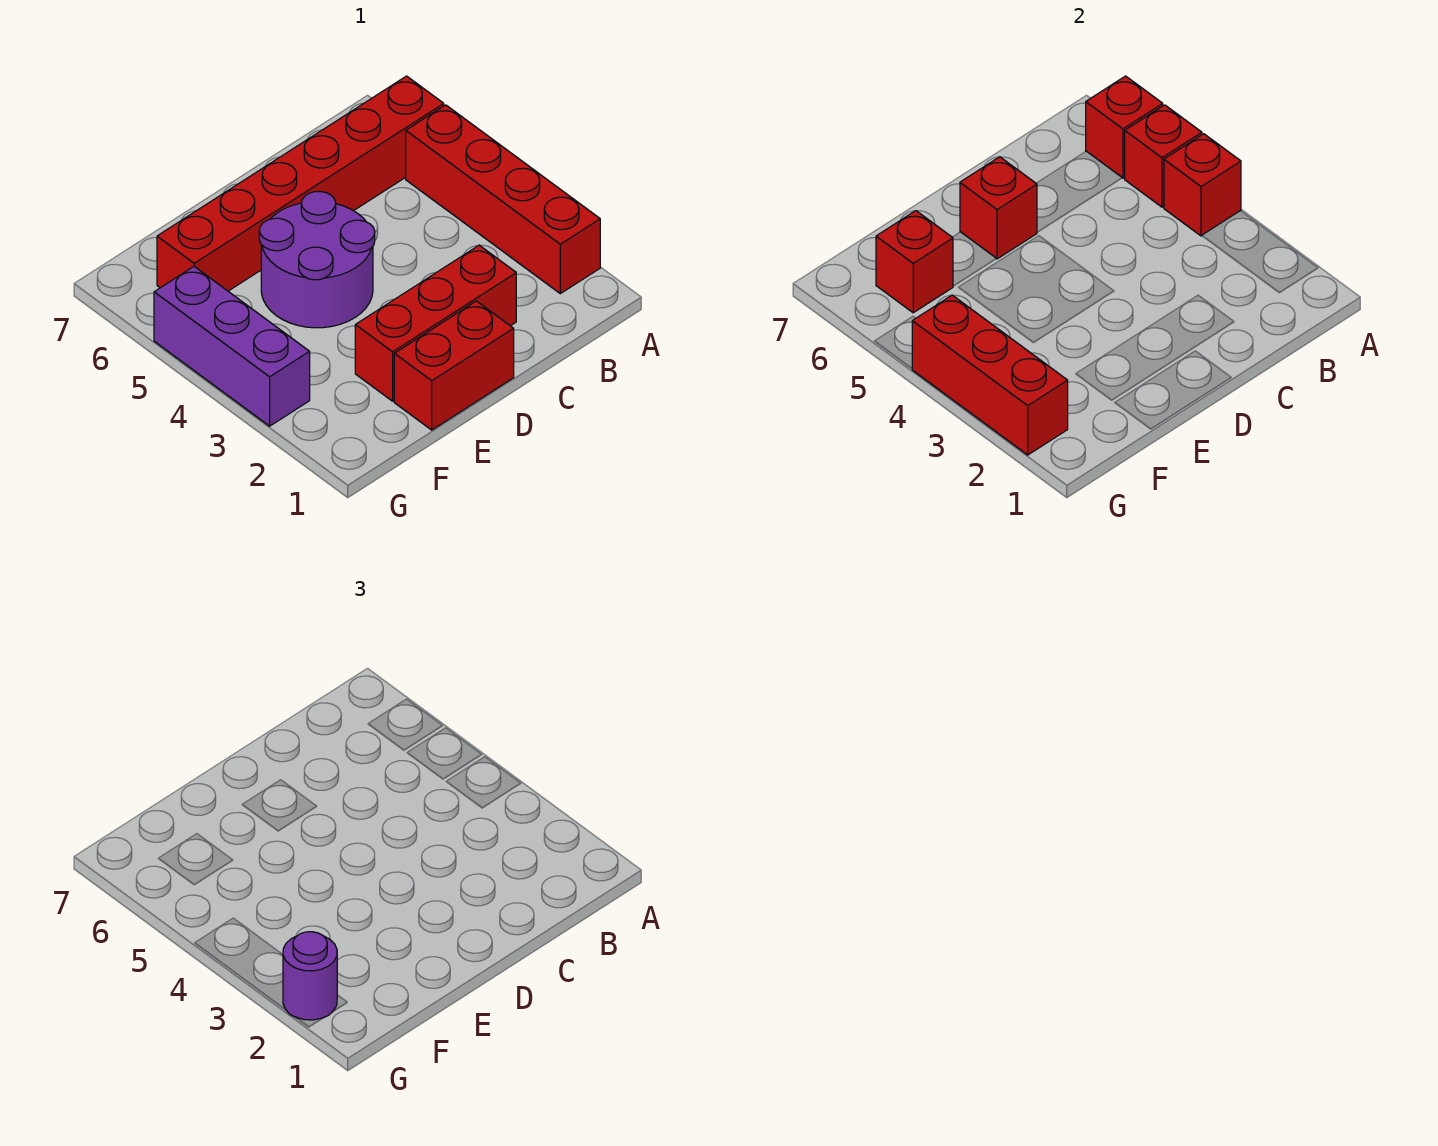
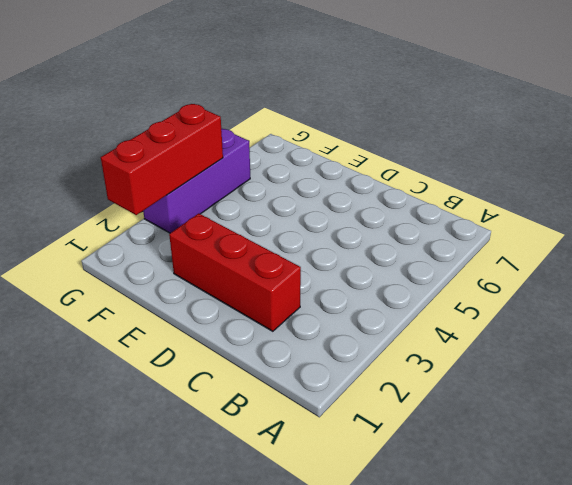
none -> red 1x4 brick [406,105,600,294]
none -> red 1x6 brick [157,76,444,291]
none -> red 1x2 brick [394,301,514,430]

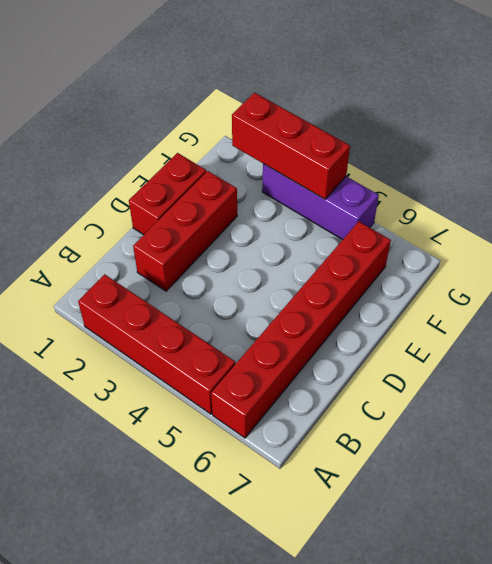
none -> purple 2x2 round brick [259,191,375,328]
none -> red 1x1 brick [1164,134,1241,236]
none -> red 1x1 brick [1125,105,1202,207]

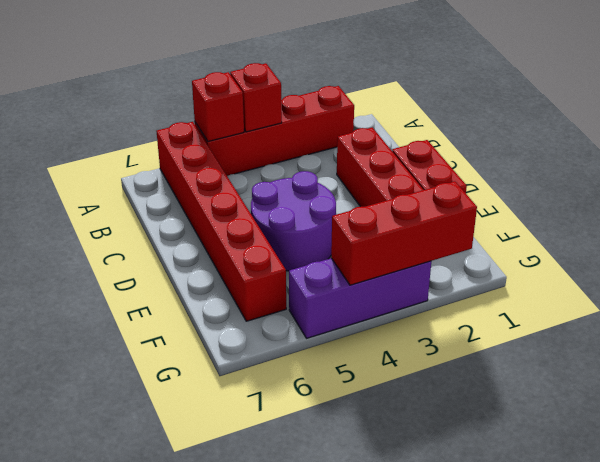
none -> red 1x1 brick [1086,76,1163,178]
none -> red 1x1 brick [960,157,1037,259]
none -> red 1x1 brick [876,211,953,313]

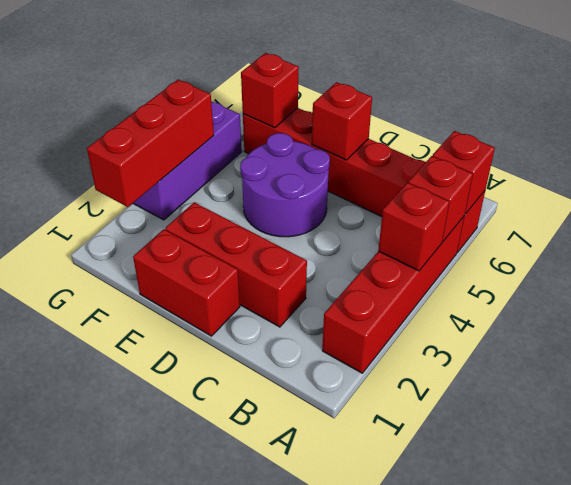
none -> purple 1x1 round brick [283,932,337,1020]

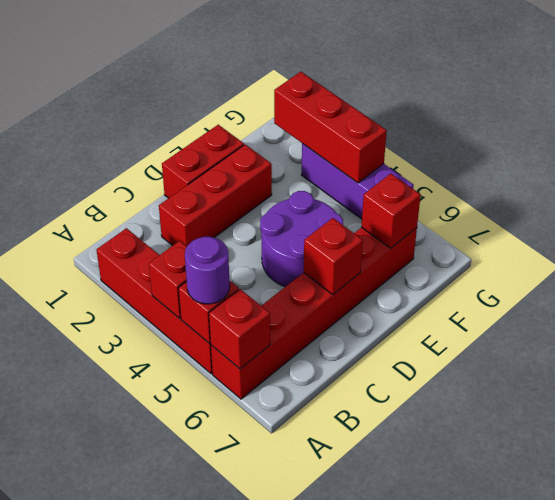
purple 1x1 round brick [185,237,230,304] -> purple 1x1 round brick moved to [283,932,337,1020]

